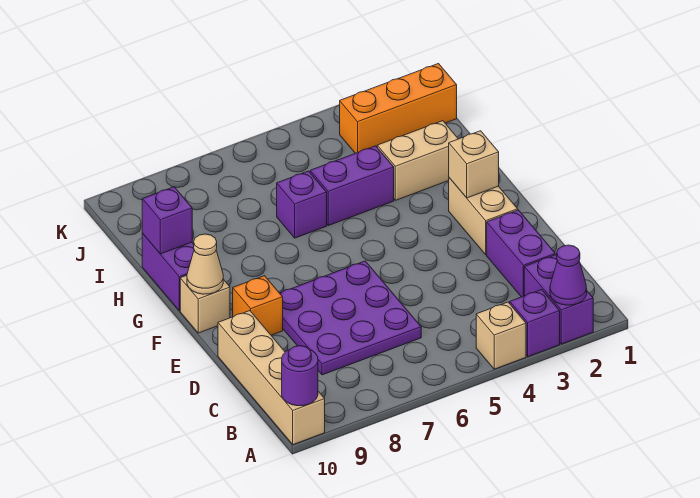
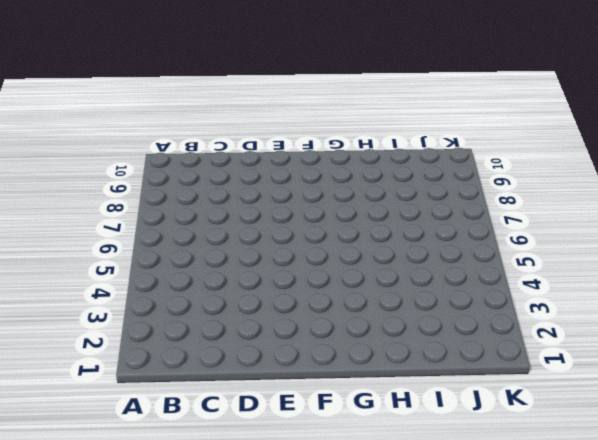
none -> purple 1x2 brick [524,255,593,344]
none -> purple 1x1 brick [510,290,560,357]
none -> tan 1x1 brick [476,302,526,369]

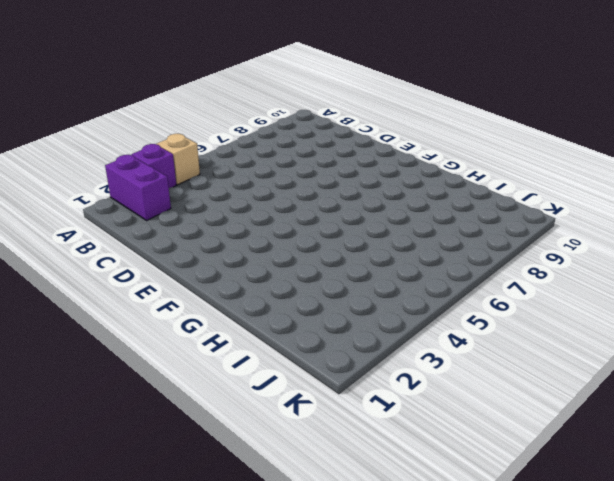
none -> tan 1x4 brick [218,311,325,445]
none -> purple 1x2 brick [487,210,555,297]
none -> purple 3x3 plate [280,261,421,375]

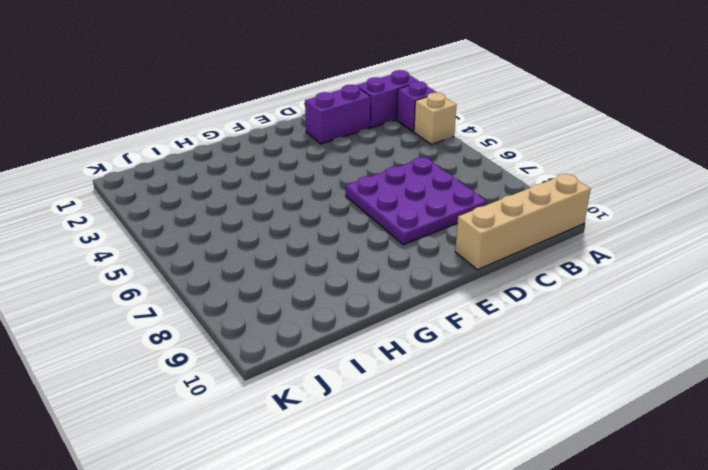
none -> tan 1x2 brick [449,178,518,255]
none -> orange 1x1 brick [233,276,283,335]
none -> tan 1x1 brick [180,275,230,333]

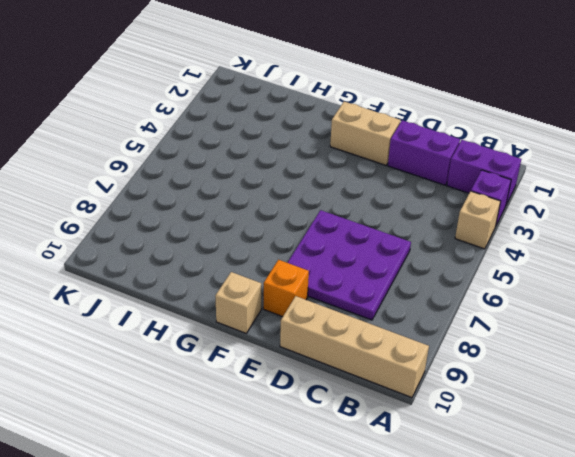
none -> purple 1x2 brick [142,233,194,311]
none -> tan 1x2 brick [377,121,458,200]
none -> purple 1x2 brick [310,146,394,226]

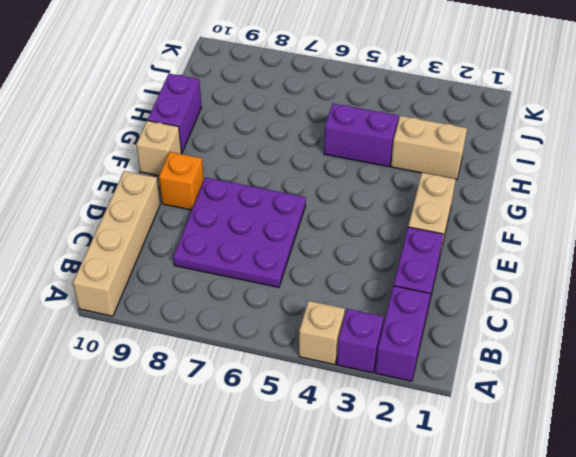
none -> purple 1x1 brick [277,171,327,238]
none -> orange 1x3 brick [340,64,457,153]
none -> purple 1x1 cone [550,245,587,305]

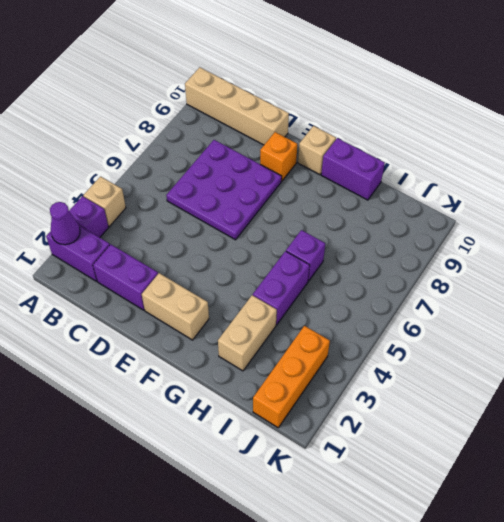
none -> purple 1x1 round brick [282,346,318,406]
none -> tan 1x1 brick [449,131,499,198]
none -> tan 1x1 cone [187,234,223,294]

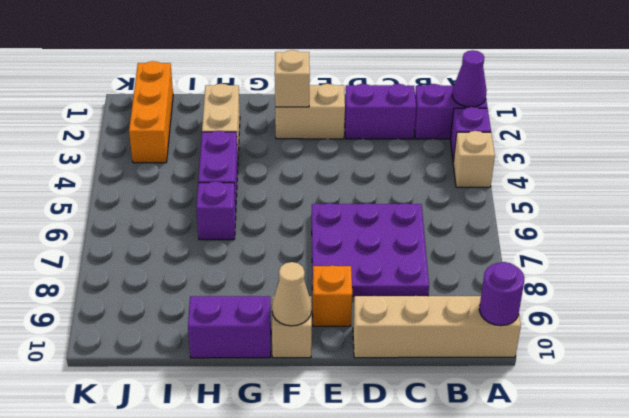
none -> purple 1x1 brick [142,187,192,254]

